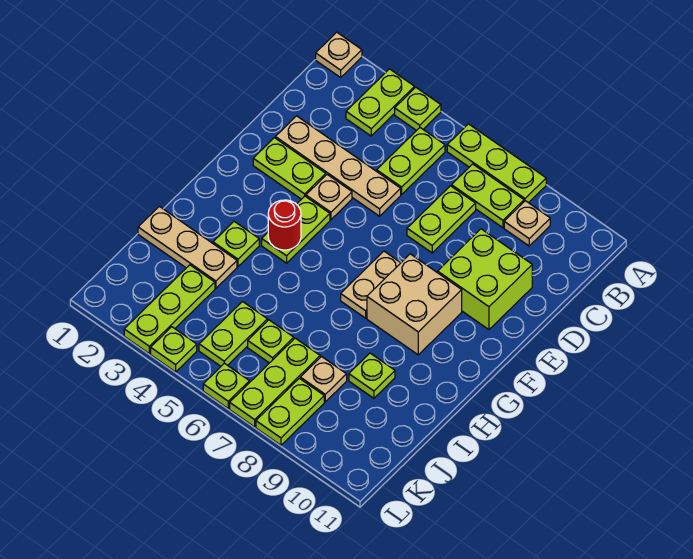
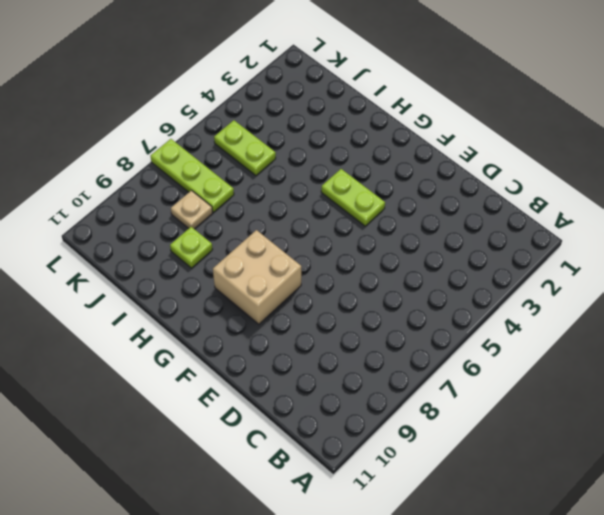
none -> tan 1x1 plate [316,32,362,77]
none -> lime 1x2 plate [346,69,415,136]
none -> lime 1x1 plate [395,87,441,131]

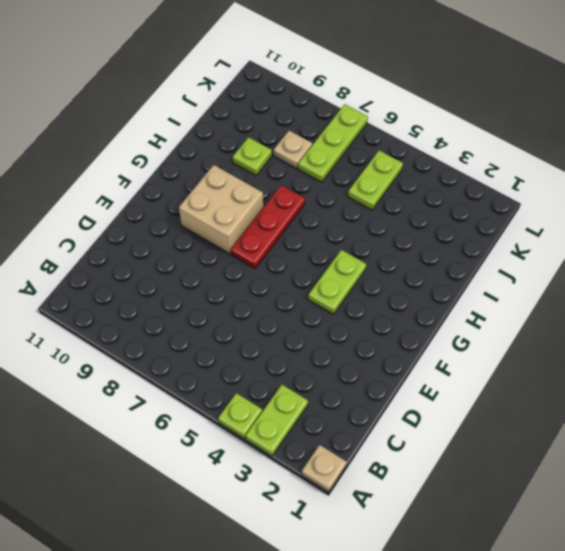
red 1x3 plate [231,185,305,269] -> tan 1x2 plate [341,251,400,318]
none -> lime 1x3 plate [447,124,546,203]
none -> lime 1x2 plate [377,128,445,194]
none -> lime 1x2 plate [452,164,524,228]

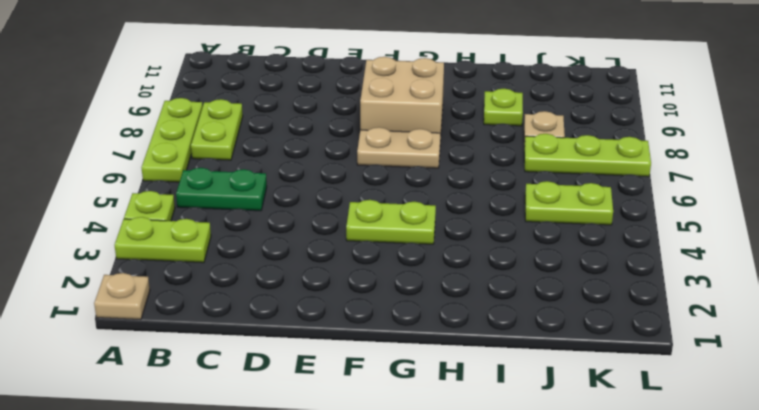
green 1x2 plate [176,168,267,211] -> lime 1x2 plate [377,128,445,194]
none -> tan 1x1 plate [504,201,550,246]
none -> lime 1x2 plate [407,186,476,253]
none -> tan 1x4 plate [275,116,401,216]

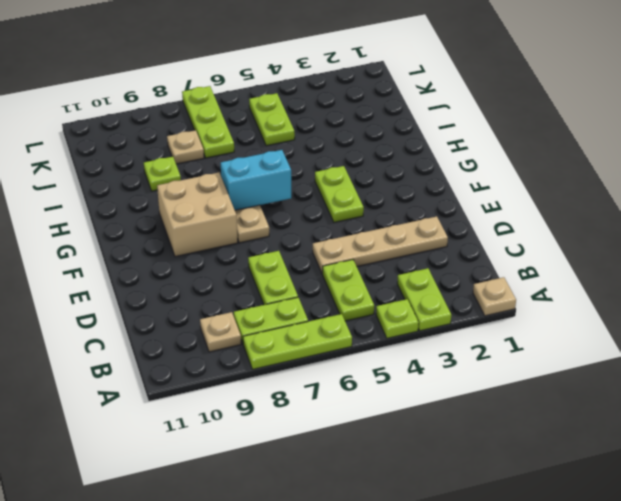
cyan 1x2 brick [221,150,291,210] -> none
none -> lime 2x2 brick [438,229,532,330]
none -> lime 1x2 plate [253,138,326,199]
none -> tan 1x1 plate [306,175,352,220]

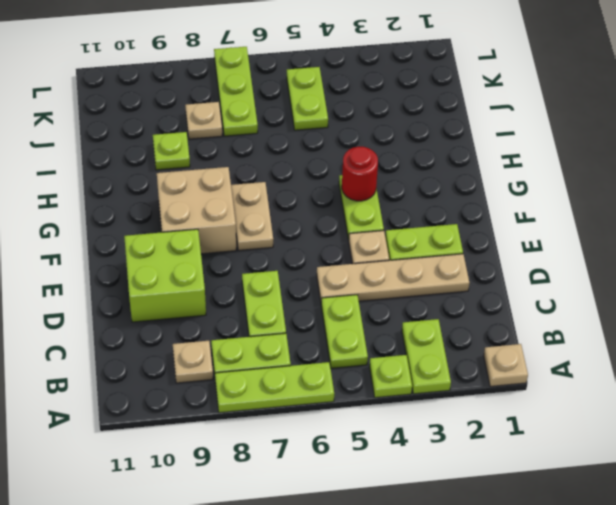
none -> lime 1x1 plate [213,221,259,266]
none -> tan 1x3 plate [138,206,237,288]
none -> lime 1x3 plate [124,265,215,353]

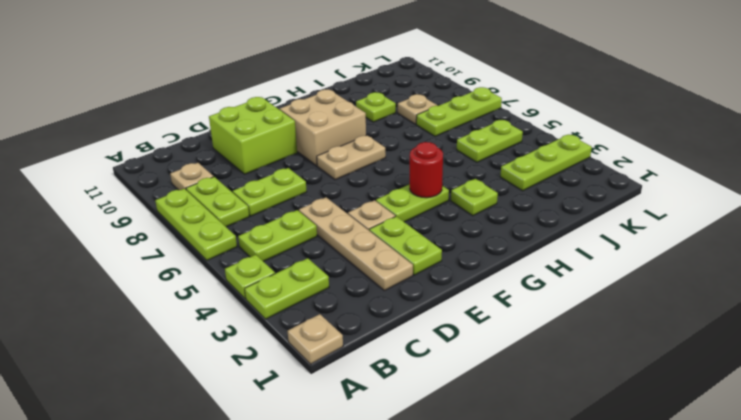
none -> tan 1x3 plate [138,206,237,288]
none -> lime 1x1 plate [248,320,294,363]
none -> lime 1x2 plate [256,378,324,445]

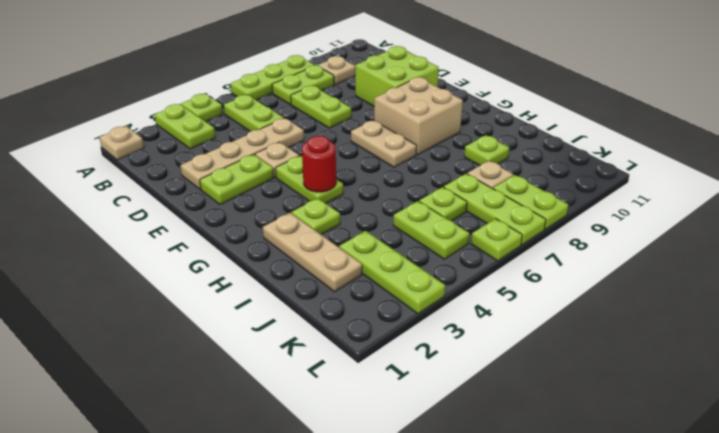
tan 1x3 plate [263,213,362,292] -> tan 1x3 plate turned to [138,206,237,288]
none -> lime 1x1 plate [151,327,197,372]

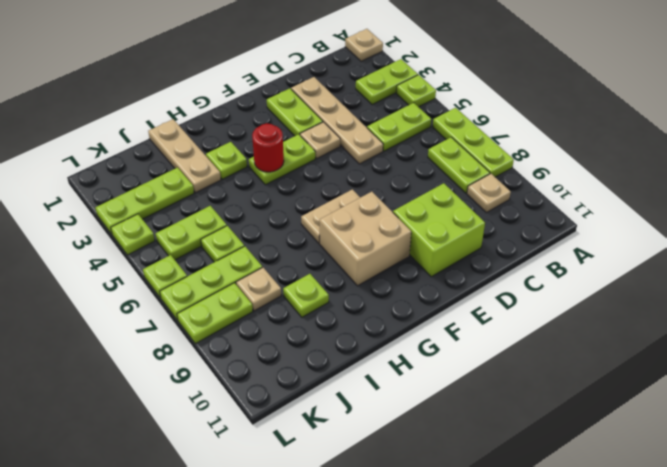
none -> lime 1x2 plate [407,186,476,253]

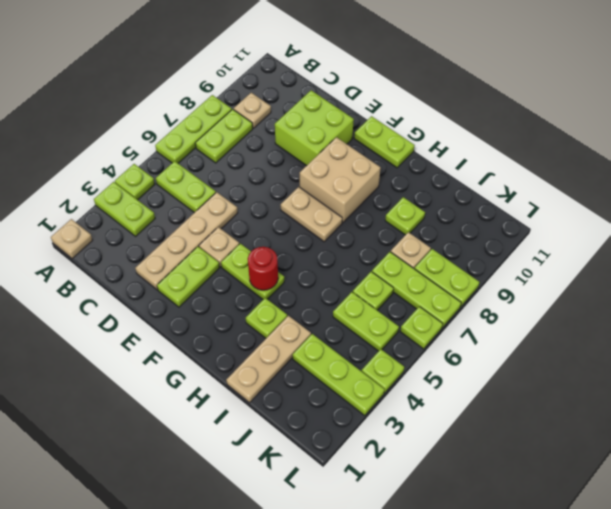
lime 1x2 plate [354,116,415,168] -> lime 1x2 plate moved to [407,186,476,253]

